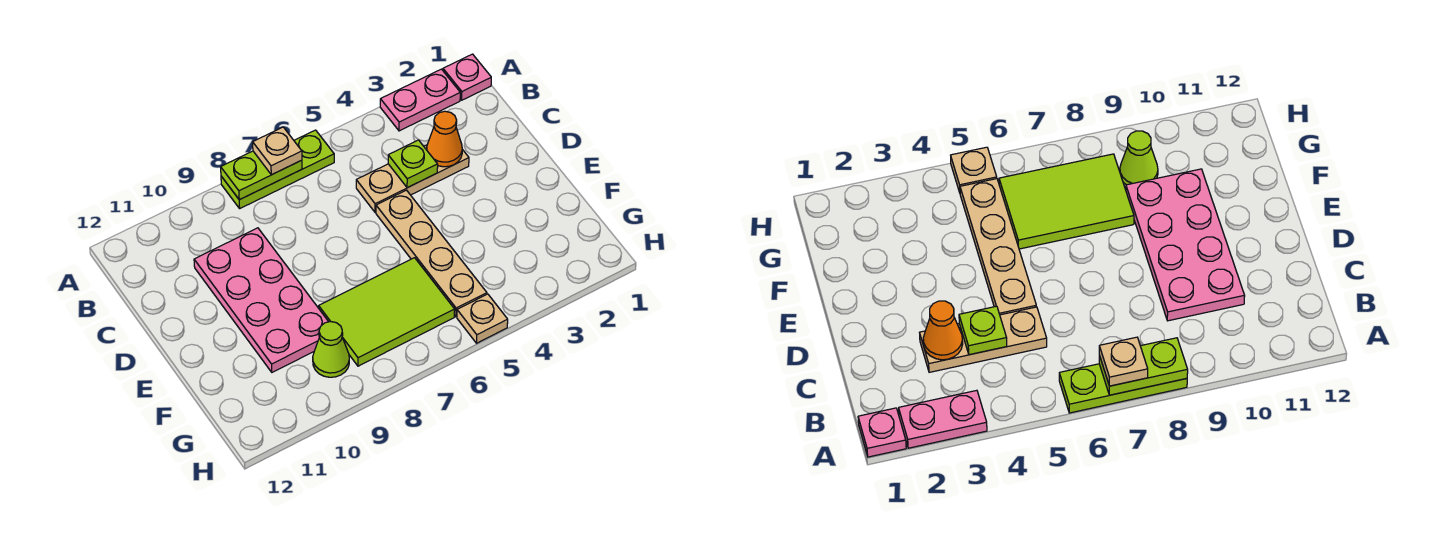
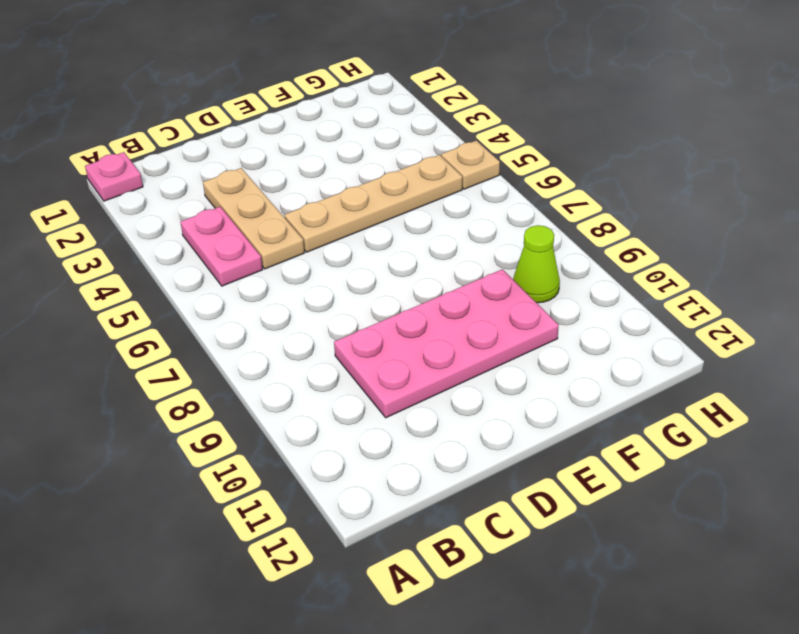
pink 1x2 plate [180,207,263,286] -> pink 1x2 plate moved to [380,69,460,131]
none -> lime 1x3 plate [221,130,334,208]
none -> lime 2x3 tile [319,258,455,366]
none -> lime 1x2 plate [221,151,302,200]

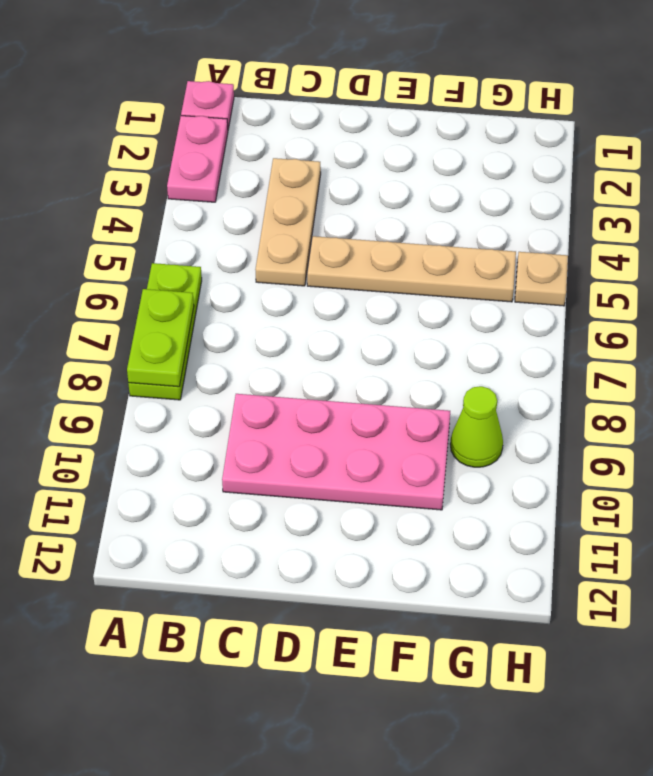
none -> lime 2x3 tile [319,258,455,366]
none -> orange 1x1 cone [427,111,462,167]
none -> lime 1x1 plate [388,140,438,188]

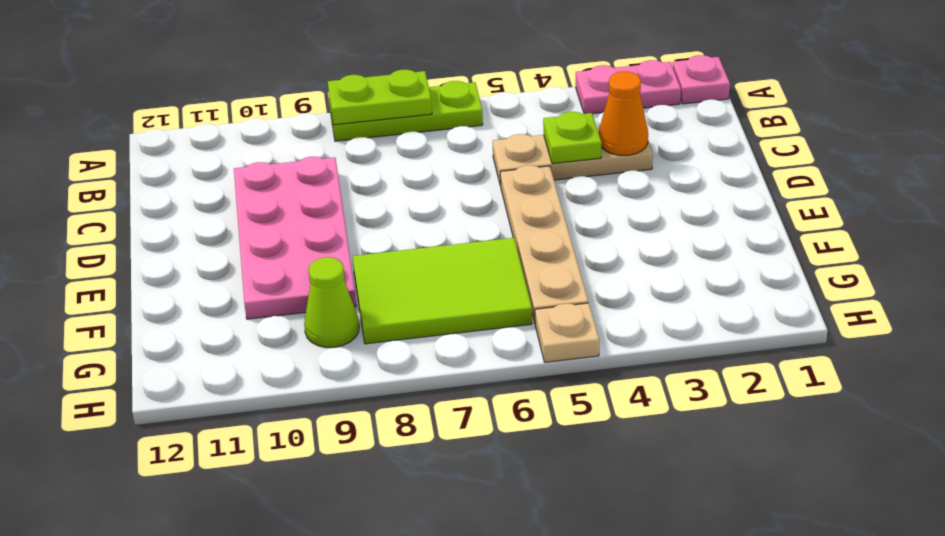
none -> tan 1x1 plate [253,127,302,175]

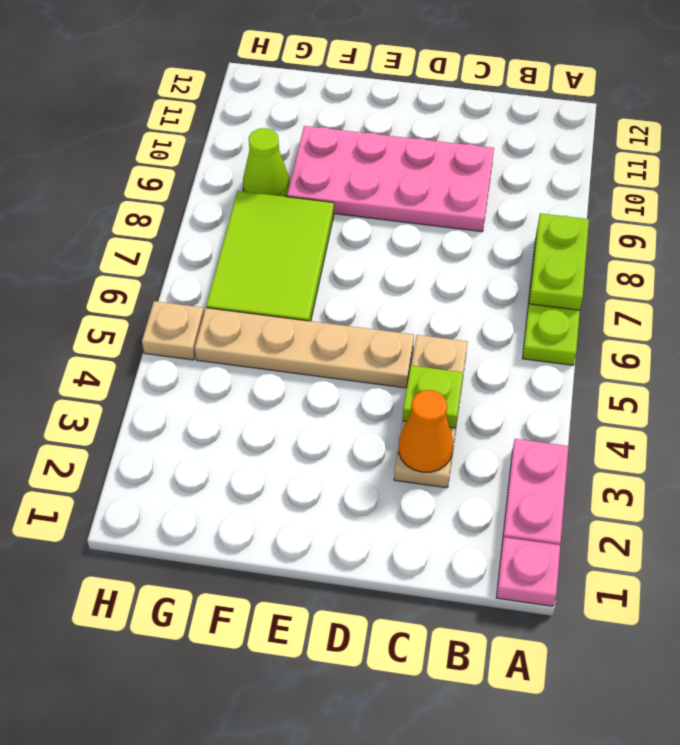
none -> tan 1x1 plate [253,127,302,175]

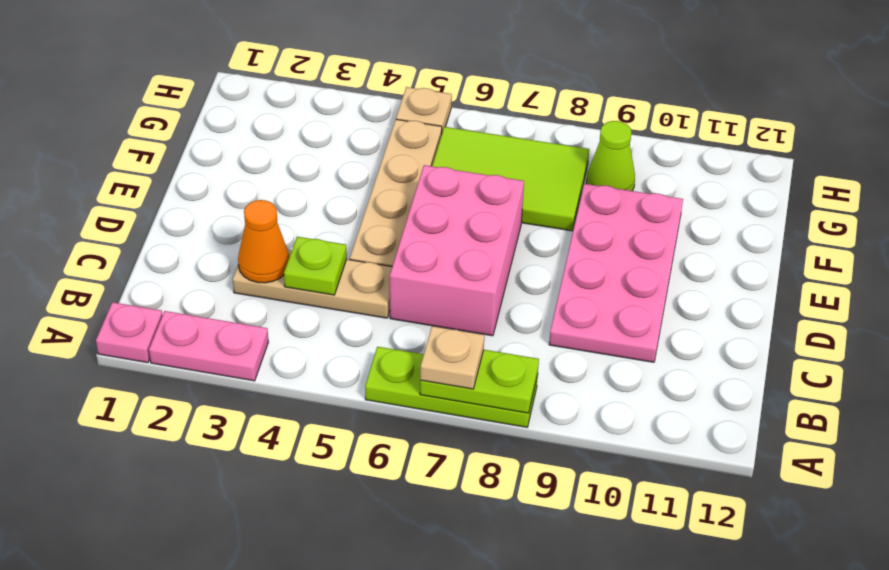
pink 2x3 brick [390,165,524,336] -> none

